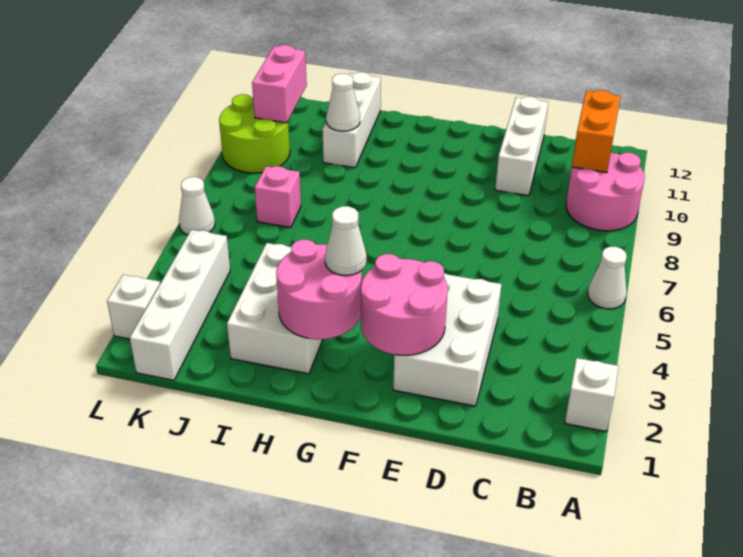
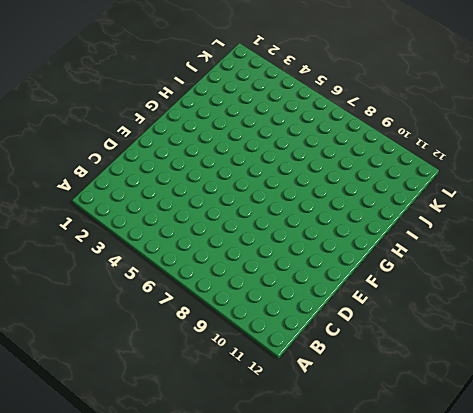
none -> white 1x1 brick [565,358,619,432]
none -> white 1x1 cone [588,247,627,309]
none -> pink 2x2 round brick [566,153,645,231]

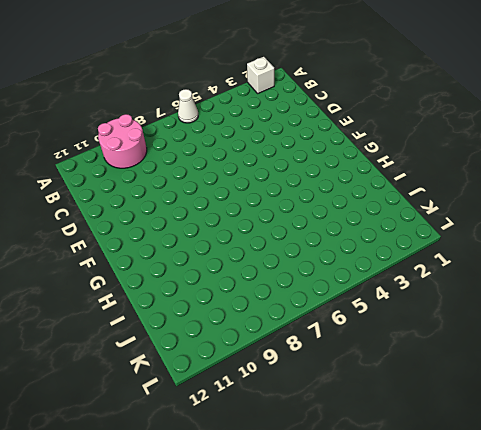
none -> white 2x3 brick [393,273,502,406]
none -> white 1x3 brick [495,97,548,196]
none -> white 2x3 brick [227,243,323,374]

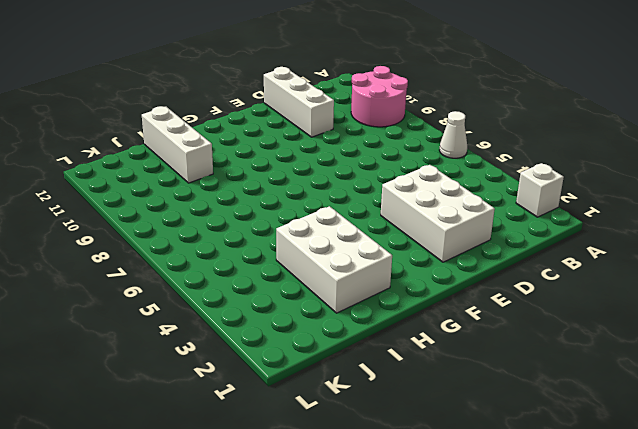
none -> pink 1x1 brick [255,166,301,228]
none -> white 1x4 brick [130,230,230,380]
none -> lime 2x2 round brick [219,94,290,173]

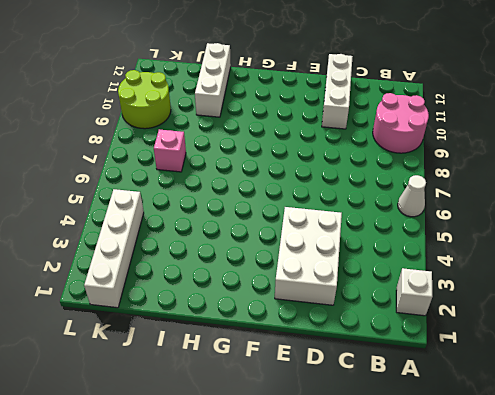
none -> white 2x3 brick [227,243,323,374]
none -> white 1x1 brick [107,275,160,339]
none -> white 1x1 cone [179,177,215,235]

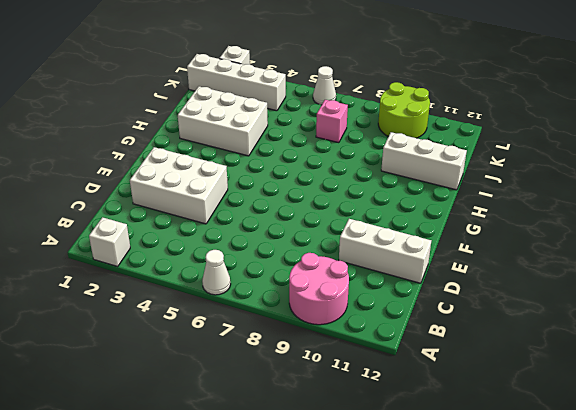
none -> orange 1x2 brick [572,90,621,172]
none -> pink 2x2 round brick [361,254,448,355]
none -> pink 2x2 round brick [276,240,362,339]

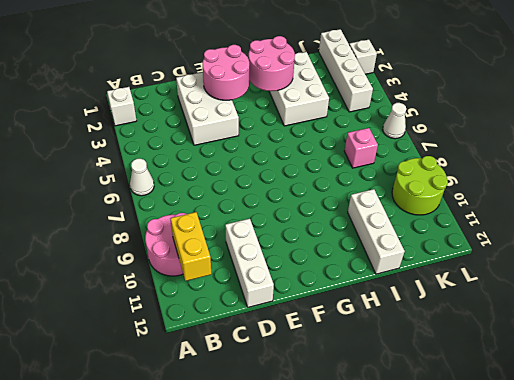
yellow 1x2 brick [170,212,211,281] -> orange 1x2 brick [572,90,621,172]
none -> white 1x1 cone [326,74,360,131]
none -> pink 1x2 brick [252,45,307,123]
none -> white 1x1 cone [325,206,367,276]

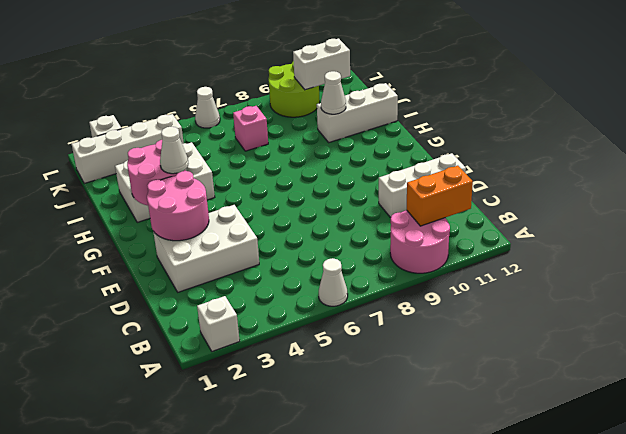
white 1x2 brick [293,38,350,90] -> pink 1x2 brick [252,45,307,123]

